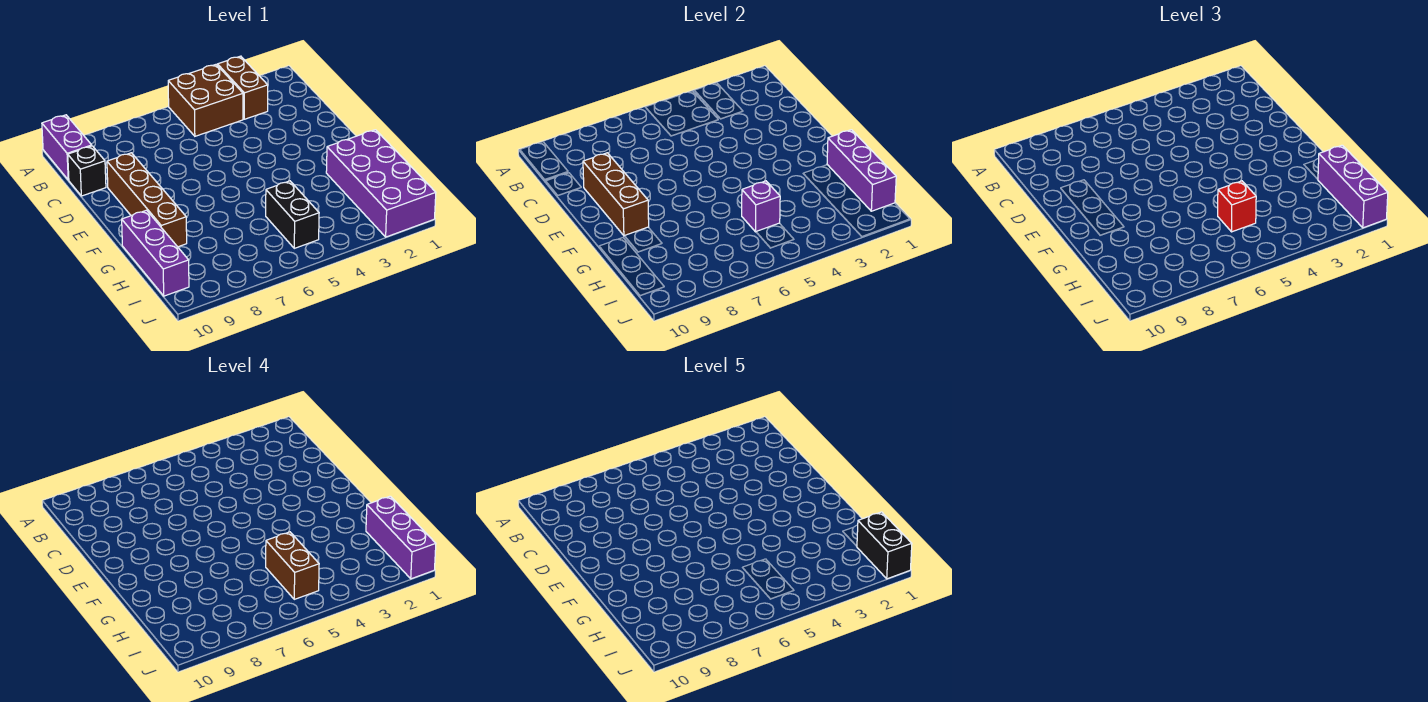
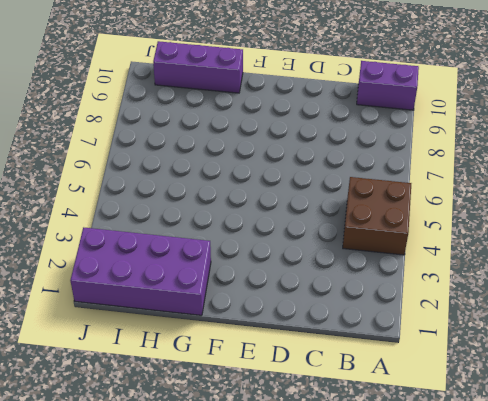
none -> brown 1x2 brick [218,56,268,119]
none -> black 1x1 brick [68,146,106,196]
none -> brown 1x4 brick [107,153,187,247]

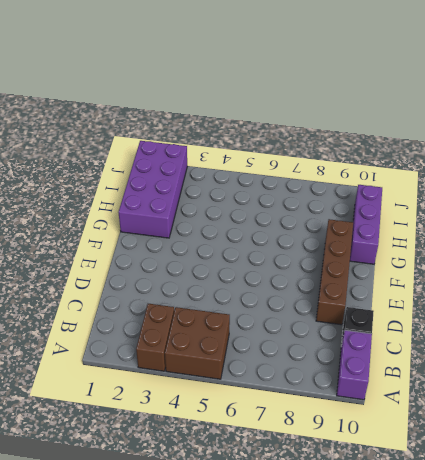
none -> black 1x2 brick [266,181,319,248]
none -> brown 1x3 brick [583,153,649,236]
none -> purple 1x3 brick [827,130,896,211]

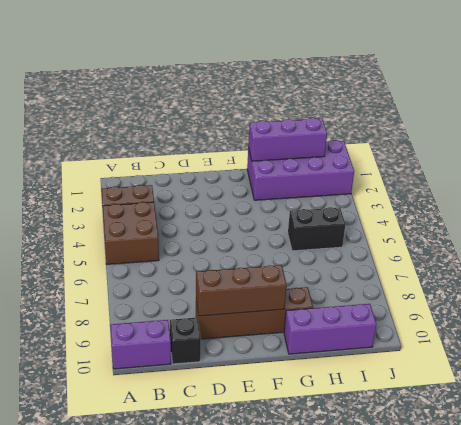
none -> purple 1x1 brick [742,181,780,232]
none -> purple 1x3 brick [1318,145,1388,228]
none -> red 1x1 brick [1218,181,1256,232]

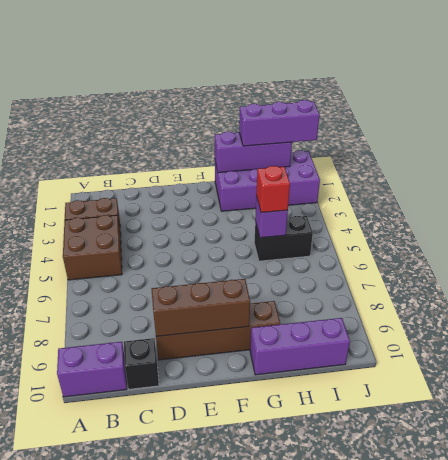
none -> purple 1x3 brick [366,496,436,579]
none -> brown 1x2 brick [266,532,319,599]
none -> black 1x2 brick [857,512,912,579]

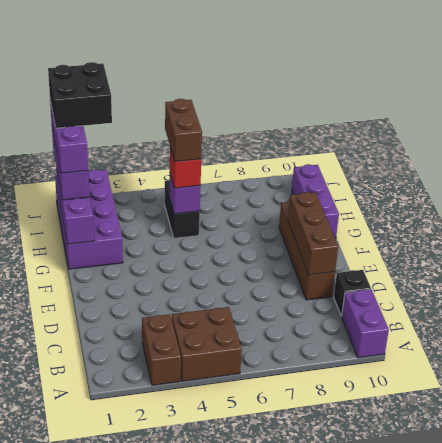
black 2x2 brick [48,62,112,128] -> black 1x2 brick [857,512,912,579]

